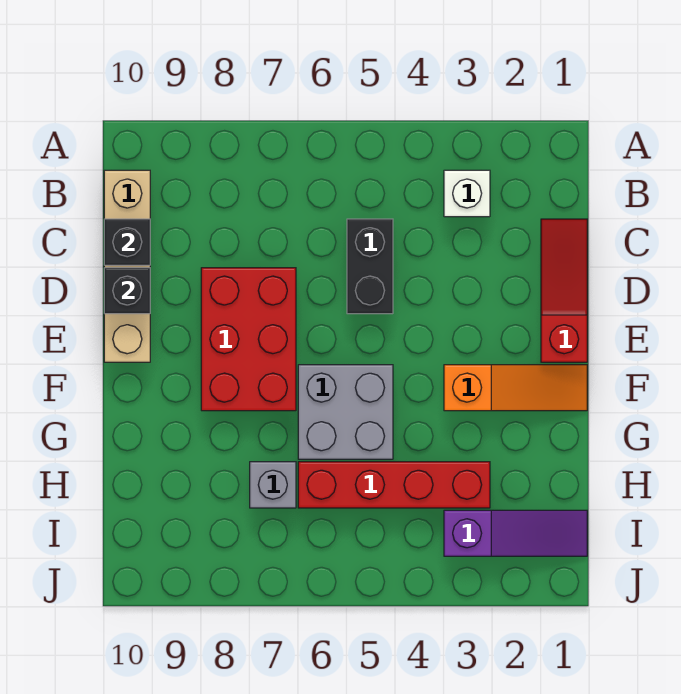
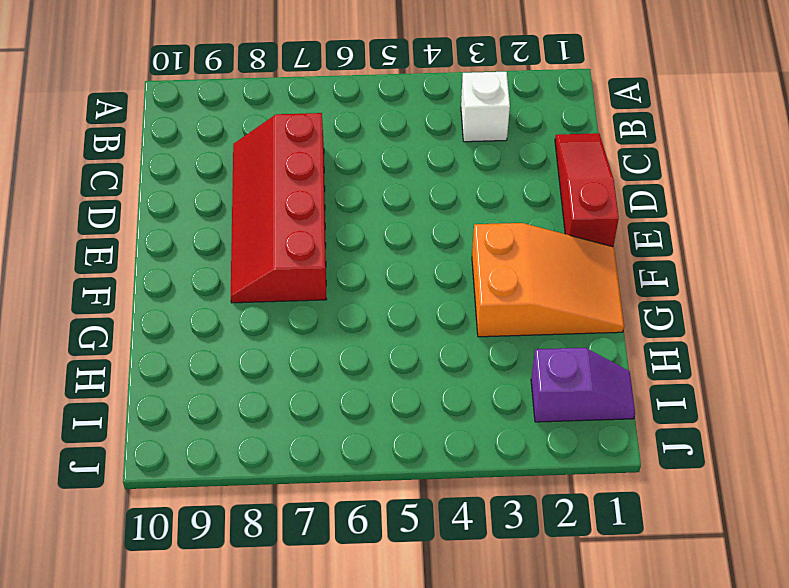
red 2x4 slope [231,113,327,303] -> red 2x3 brick [201,268,296,411]
orange 2x3 slope [472,223,624,337] -> orange 1x3 slope [444,365,587,411]
purple 1x2 slope [531,348,635,422] -> purple 1x3 slope [444,510,587,556]
none -> tan 1x4 brick [104,170,150,362]
none -> black 1x2 brick [347,219,393,314]
none -> grey 2x2 brick [298,365,393,459]

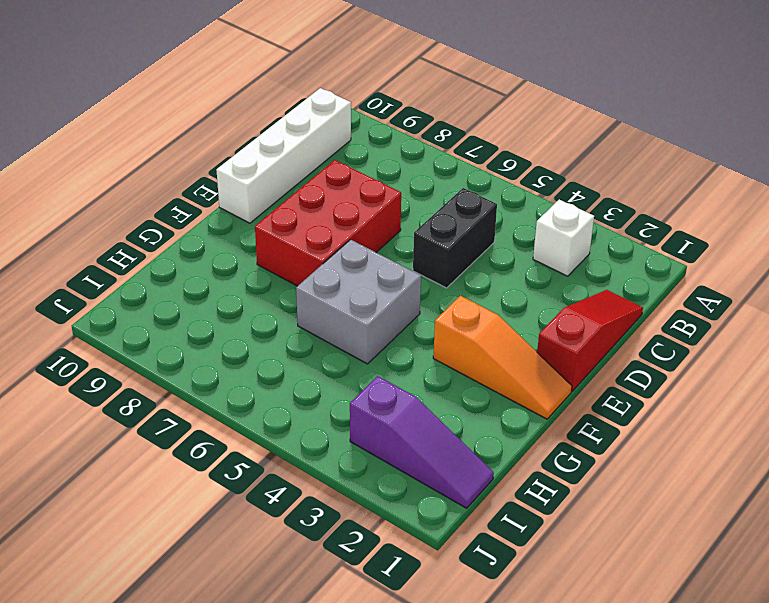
white 1x4 brick [216,88,351,223] -> tan 1x4 brick [104,170,150,362]
none -> red 1x4 brick [298,462,490,508]
none -> grey 1x1 brick [250,462,296,508]
none -> black 1x1 brick [104,219,150,265]

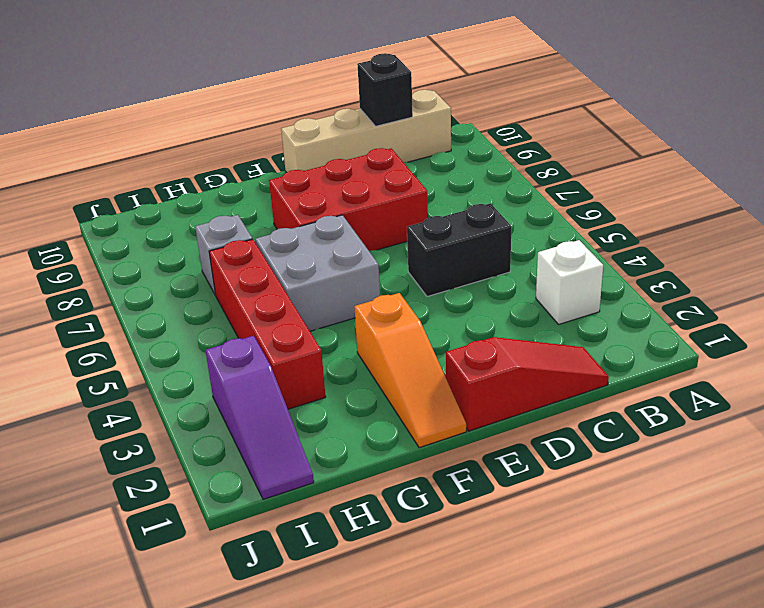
none -> black 1x1 brick [104,268,150,314]

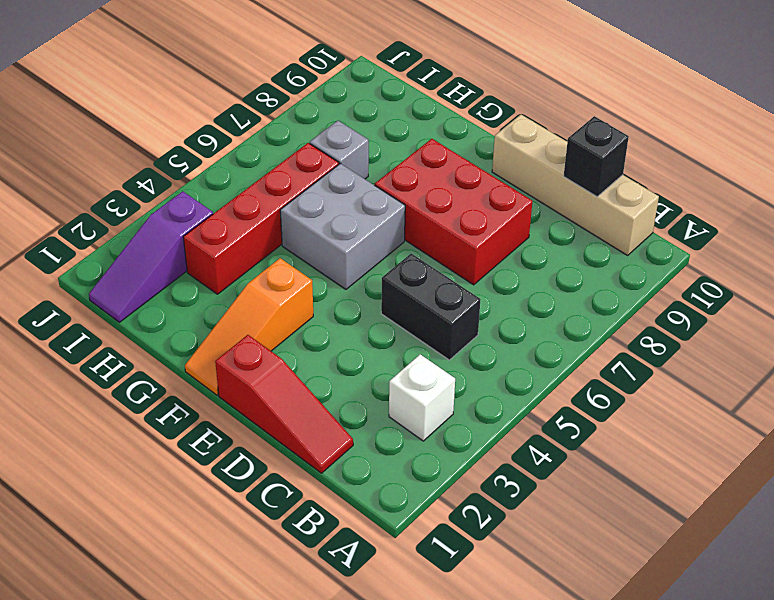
none -> black 1x1 brick [104,268,150,314]

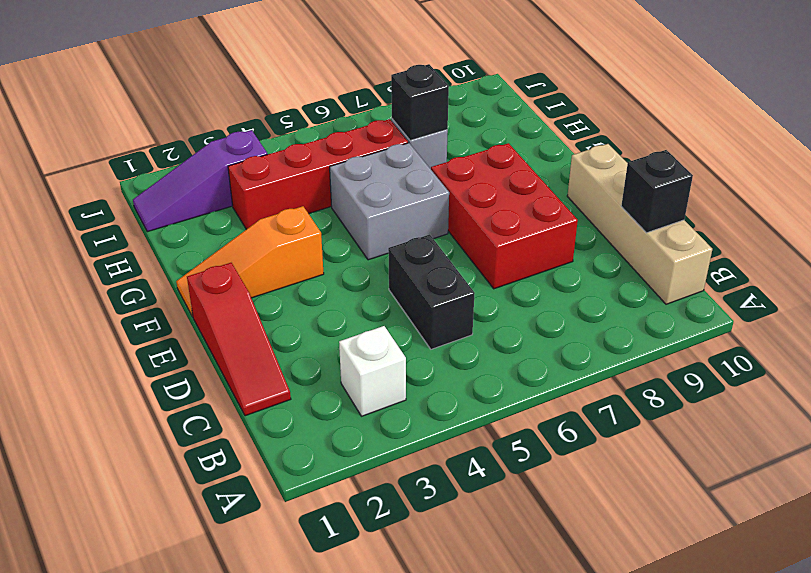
black 1x1 brick [391,64,449,140] -> black 1x1 brick moved to [104,268,150,314]

